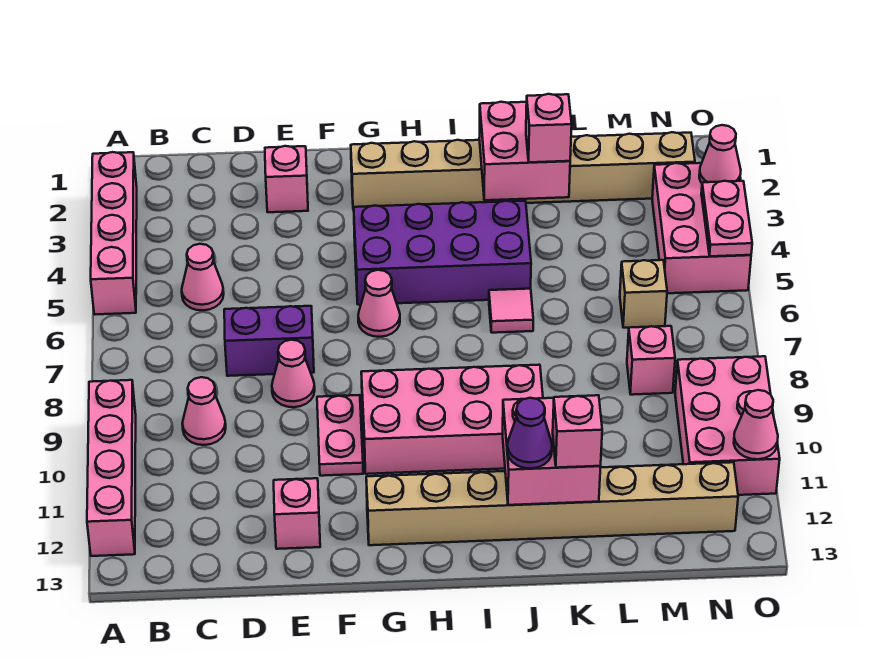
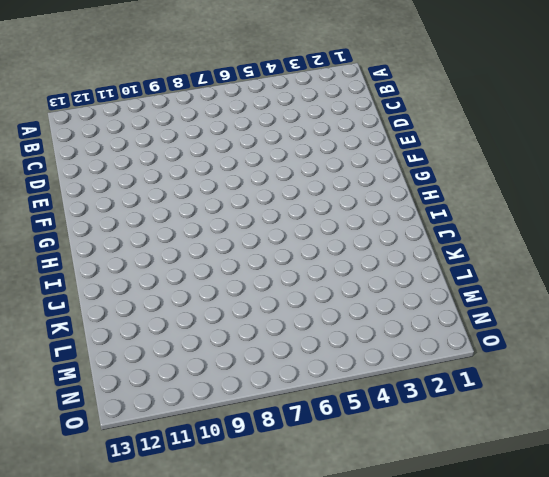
none -> pink 1x4 brick [91,152,137,314]
none -> pink 1x4 brick [87,380,136,556]
none -> pink 1x1 cone [182,244,224,310]

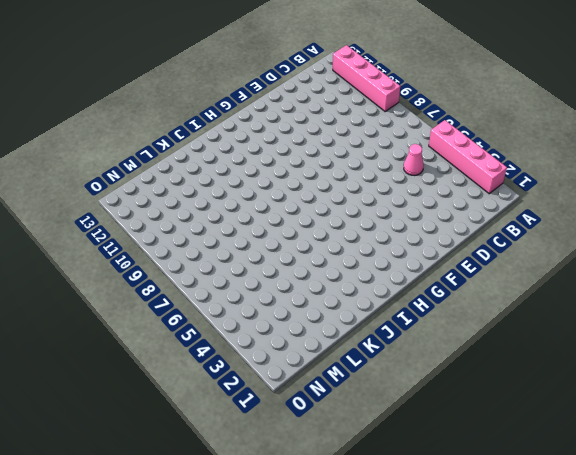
none -> pink 1x1 cone [182,377,226,445]
none -> purple 1x2 brick [224,306,314,376]
none -> pink 1x1 brick [265,146,308,212]

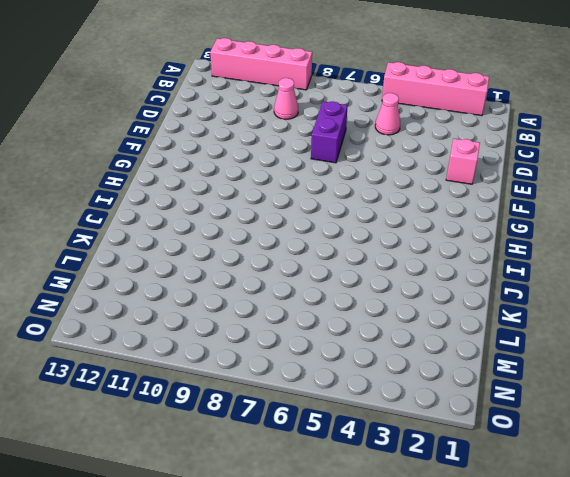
none -> pink 1x1 cone [272,340,315,407]
none -> pink 1x1 brick [274,478,320,549]
none -> pink 1x2 plate [317,395,363,476]

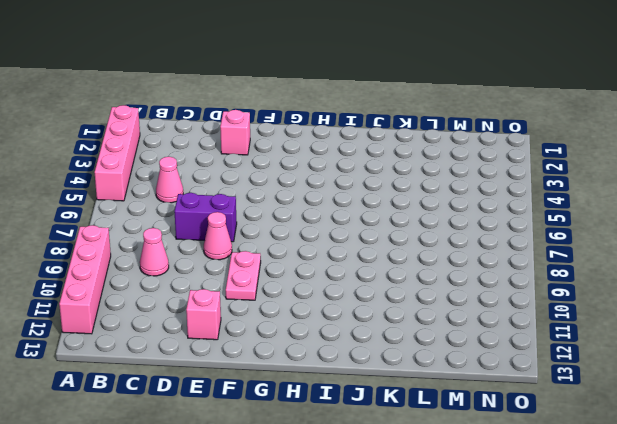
none -> tan 1x8 brick [351,132,695,209]
none -> purple 2x4 brick [354,201,531,305]
none -> pink 1x1 cone [358,270,400,337]

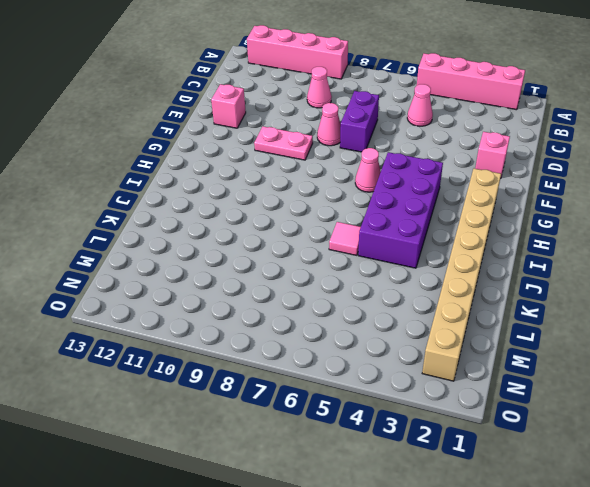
none -> pink 2x4 brick [361,365,543,474]
none -> tan 1x8 brick [366,462,738,545]
none -> tan 1x1 brick [620,260,667,328]

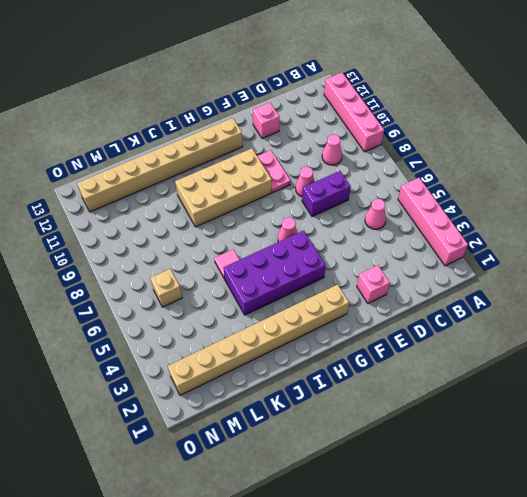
tan 2x4 brick [175,148,272,227] -> pink 2x4 brick [361,365,543,474]
none -> pink 1x1 brick [627,326,675,395]
none -> pink 2x3 brick [652,163,751,293]
none -> pink 2x3 brick [675,356,780,495]

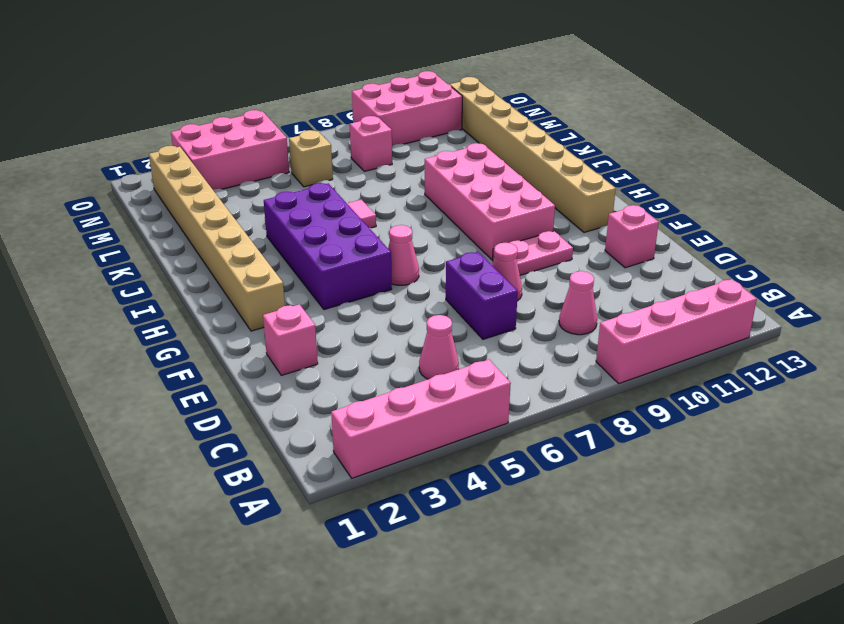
none -> pink 2x2 brick [479,102,570,200]
none -> pink 2x2 brick [503,398,601,505]
none -> pink 1x1 cone [699,125,741,183]

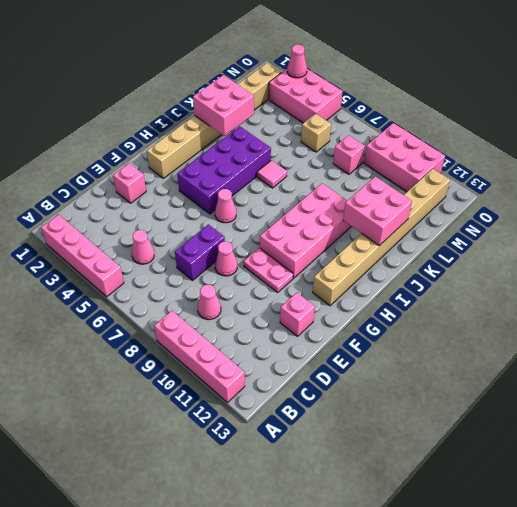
none -> pink 1x2 plate [701,181,752,256]
none -> pink 1x1 cone [734,390,778,459]
none -> purple 1x1 cone [507,398,552,468]

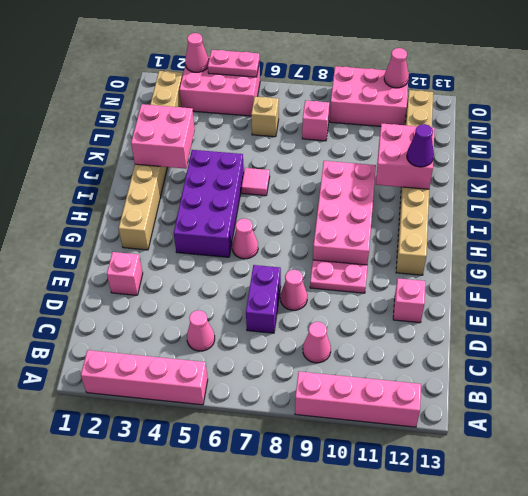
none -> pink 1x1 brick [526,94,572,162]
none -> pink 1x1 brick [553,395,602,468]

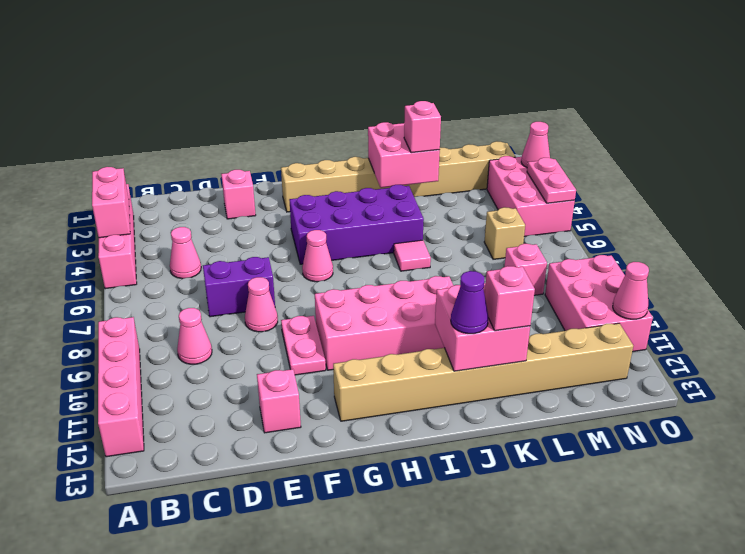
pink 1x2 brick [92,167,130,238] -> none

